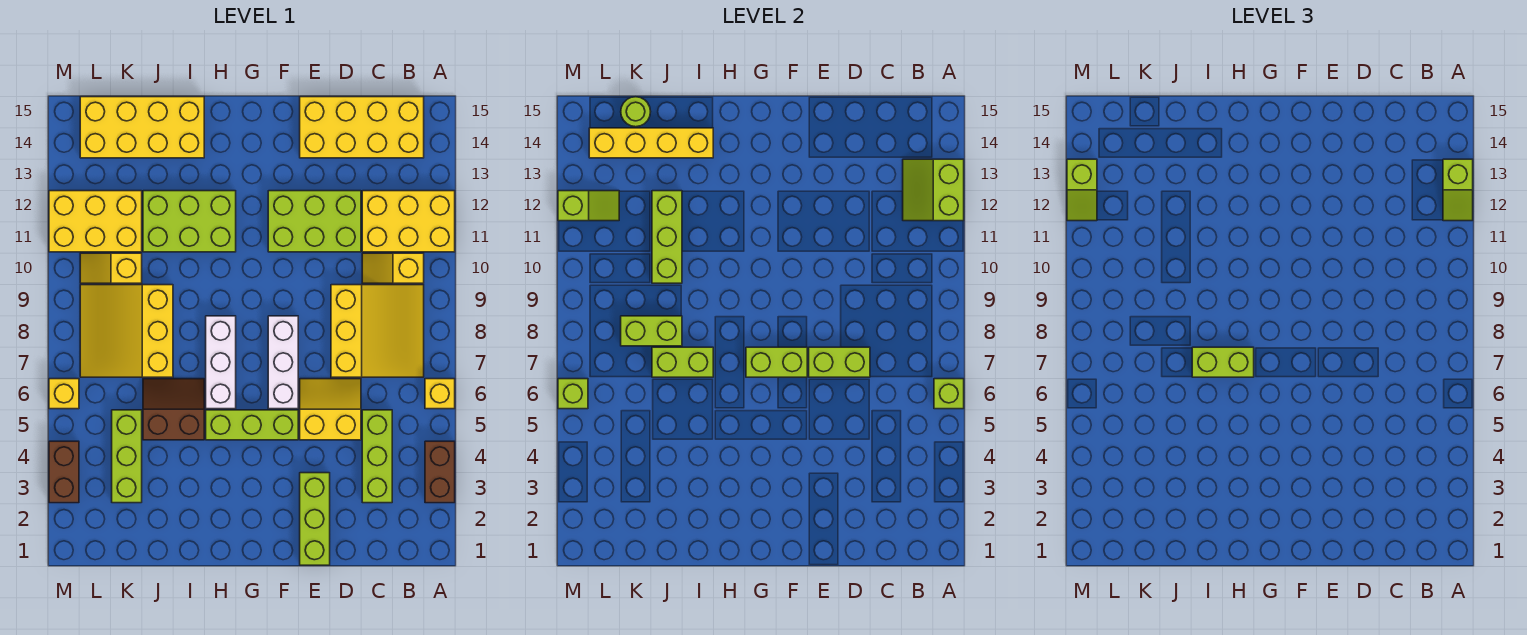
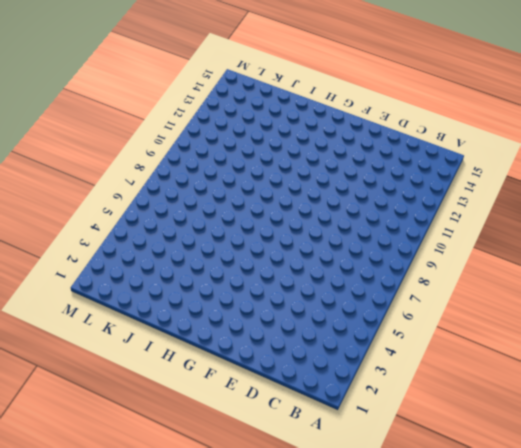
none -> brown 1x2 brick [425,441,455,503]
none -> yellow 1x1 brick [425,379,455,409]
none -> yellow 2x3 brick [362,191,455,252]
none -> yellow 3x3 slope [331,285,424,377]

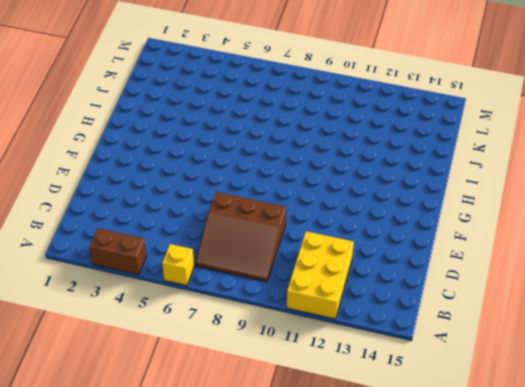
brown 3x3 slope [196,192,286,282] -> yellow 3x3 slope [331,285,424,377]
none -> yellow 1x2 slope [362,253,424,283]
none -> yellow 2x4 brick [300,97,424,158]
none -> lime 1x3 brick [362,410,392,503]
none -> yellow 2x2 slope [300,379,361,440]

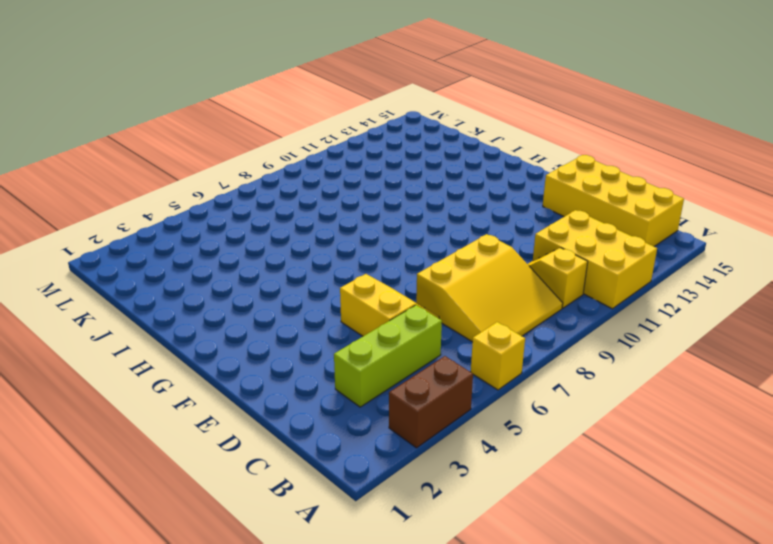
none -> lime 2x3 brick [268,191,361,252]
none -> lime 1x3 brick [300,473,330,565]
none -> lime 1x3 brick [206,410,298,440]
none -> white 1x3 brick [268,316,298,409]

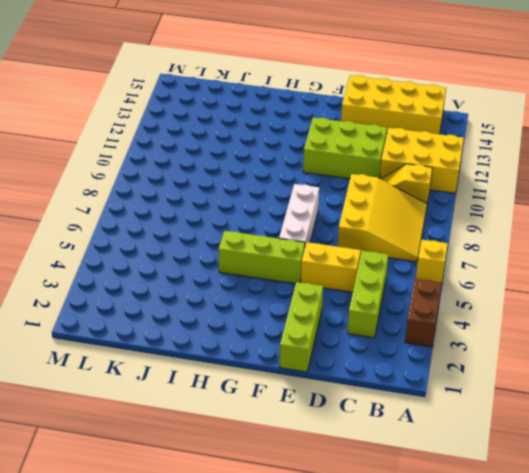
none -> white 1x3 brick [206,316,236,409]
none -> lime 2x3 brick [143,191,236,252]
none -> brown 2x2 slope [143,379,204,440]
none -> yellow 2x4 brick [80,97,204,158]

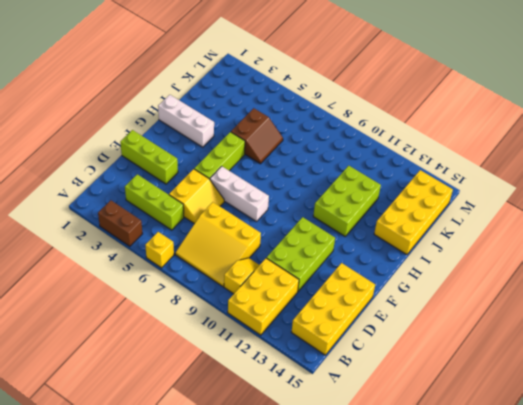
white 1x3 brick [158,95,214,147] -> white 1x3 brick moved to [206,316,236,409]
none -> yellow 3x3 slope [80,285,173,377]
none -> lime 1x3 brick [112,410,142,503]
none -> yellow 1x2 slope [80,253,142,283]
none -> yellow 2x3 brick [49,191,142,252]

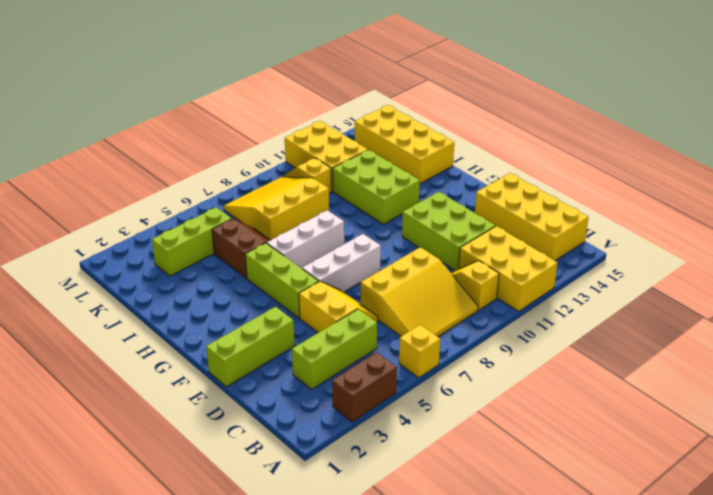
none -> brown 1x2 brick [49,441,79,503]
none -> yellow 1x1 brick [49,379,79,409]
none -> lime 1x1 brick [934,379,964,409]
none -> lime 2x2 slope [903,159,964,221]

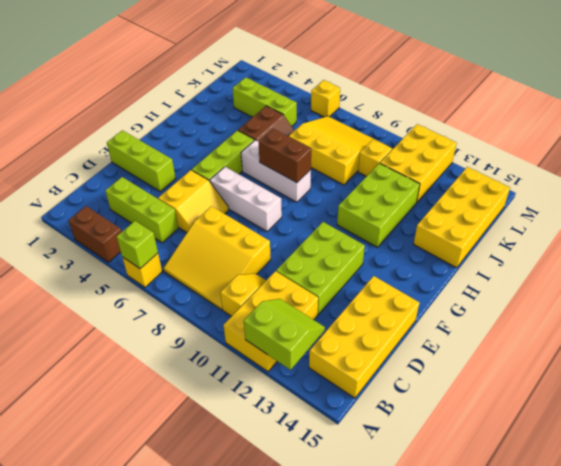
brown 1x2 brick [259,129,311,183] -> brown 1x2 brick moved to [49,441,79,503]
none -> lime 1x2 brick [809,347,870,377]
none -> lime 1x2 brick [746,347,807,377]
none -> lime 1x2 brick [652,347,713,377]
none -> yellow 1x4 brick [589,128,713,158]

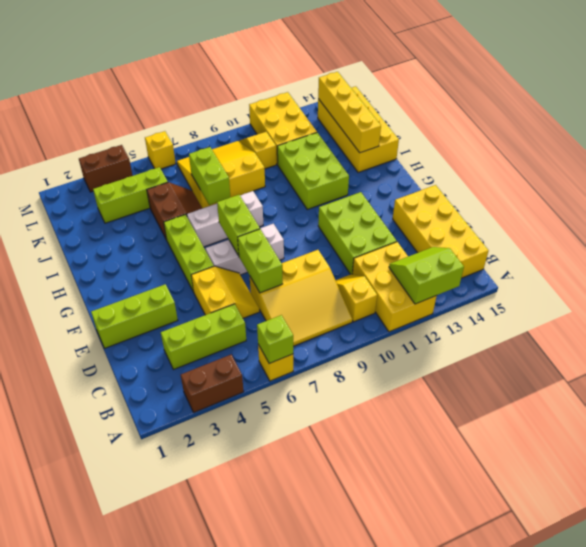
none -> lime 1x2 brick [621,316,682,346]
none -> lime 1x3 brick [652,191,682,283]
none -> lime 1x1 round brick [621,97,651,127]
none -> lime 1x2 slope [558,191,619,221]

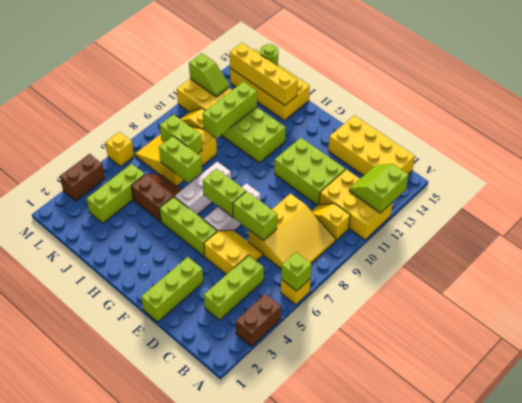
none -> lime 1x1 brick [558,379,588,409]
none -> lime 1x2 slope [1443,159,1473,221]
none -> lime 1x2 brick [1192,347,1254,377]
none -> lime 1x2 slope [1067,159,1097,221]

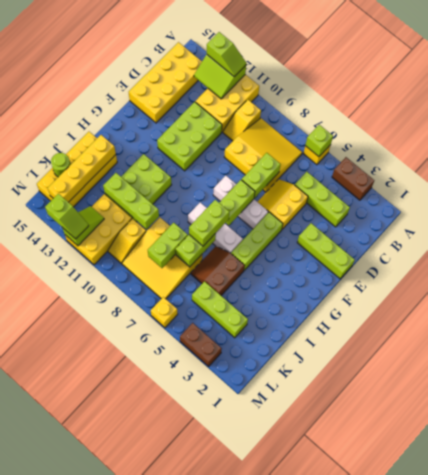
none -> lime 1x1 brick [558,379,588,409]

